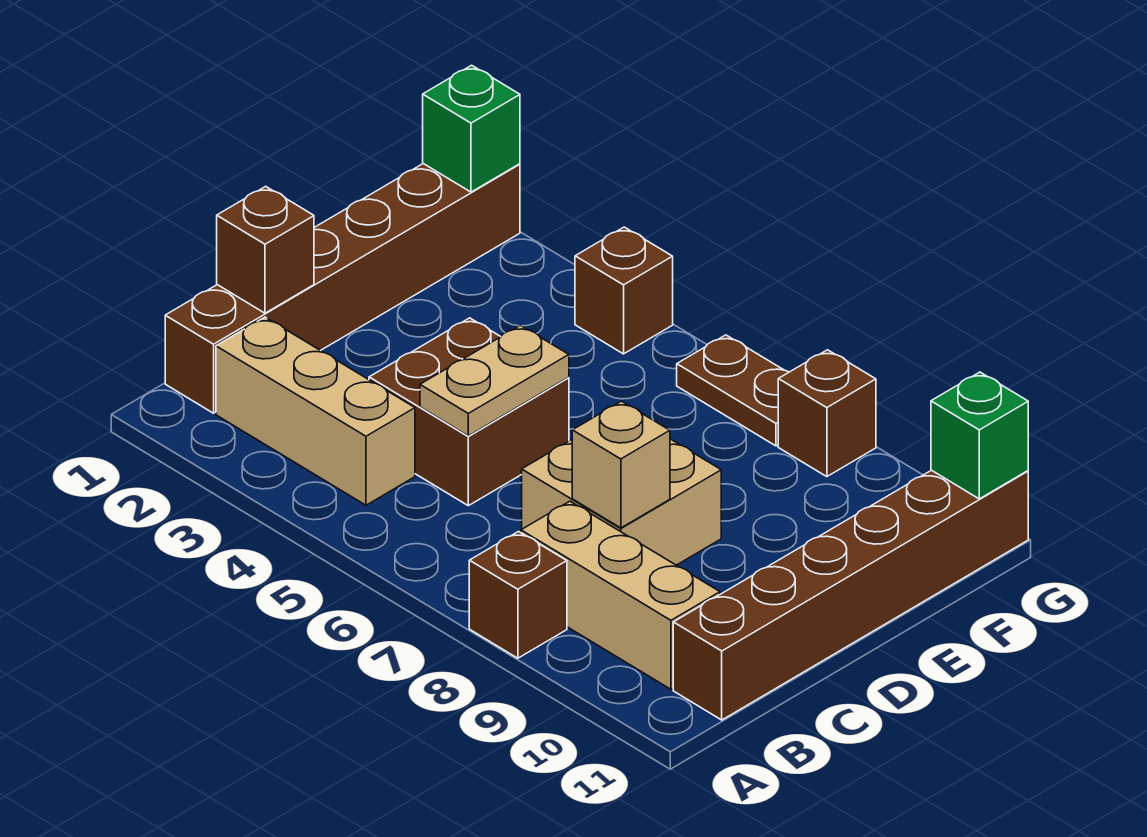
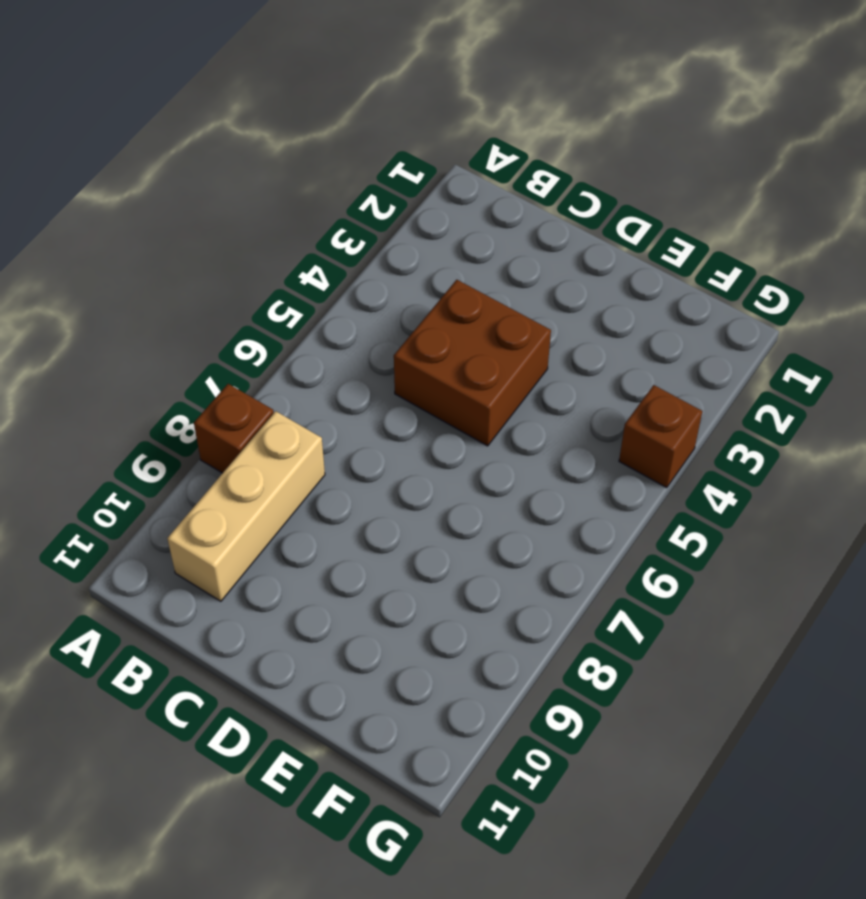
none -> brown 1x6 brick [165,164,520,413]
none -> tan 1x3 brick [216,317,415,505]
none -> brown 1x6 brick [673,470,1028,720]

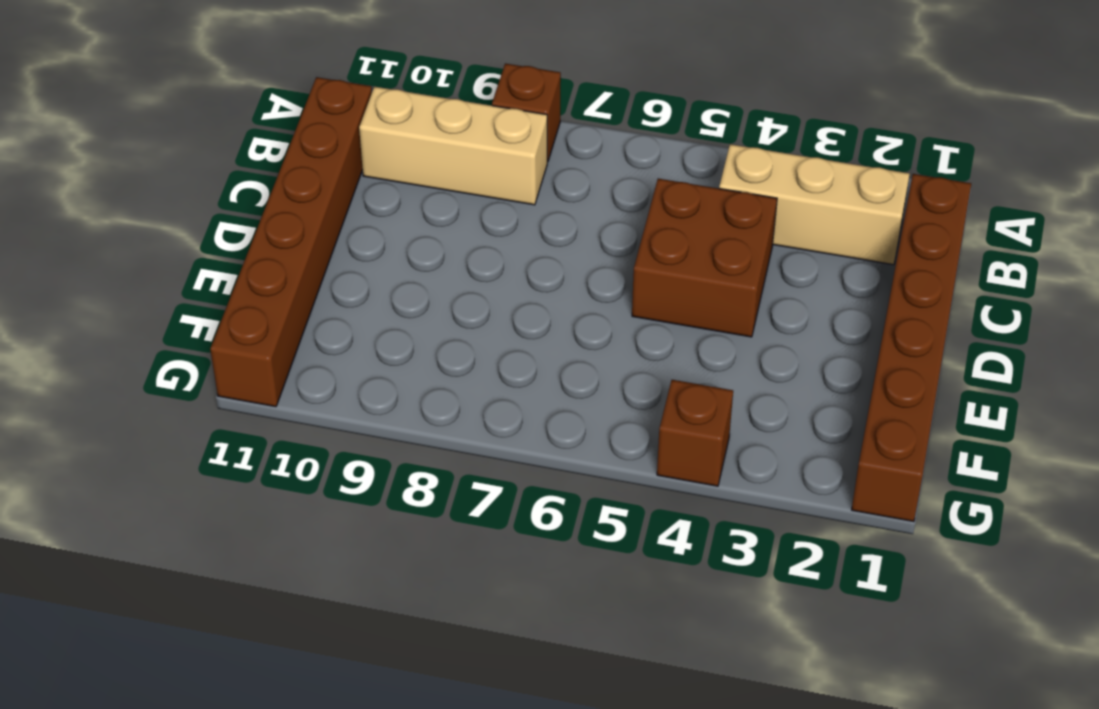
none -> tan 2x2 brick [522,439,721,565]
none -> brown 1x2 plate [677,335,789,446]
none -> brown 1x1 brick [778,350,876,477]

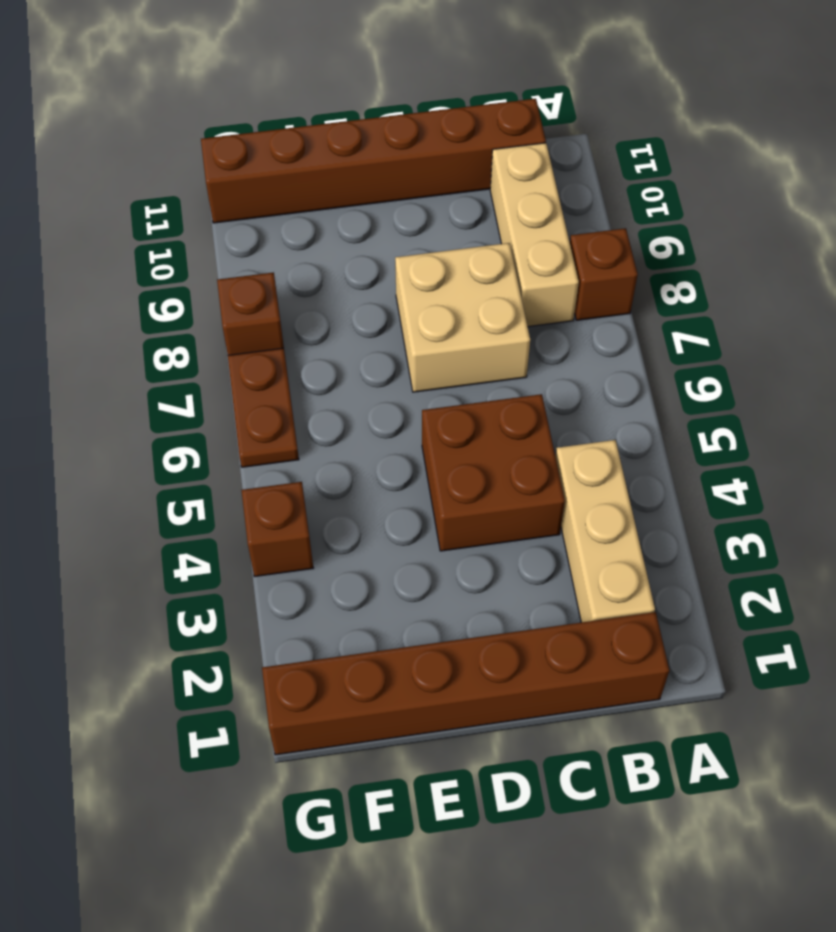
none -> brown 1x1 brick [217,186,314,313]
none -> tan 1x2 plate [420,325,569,436]
none -> tan 1x1 brick [572,401,670,528]

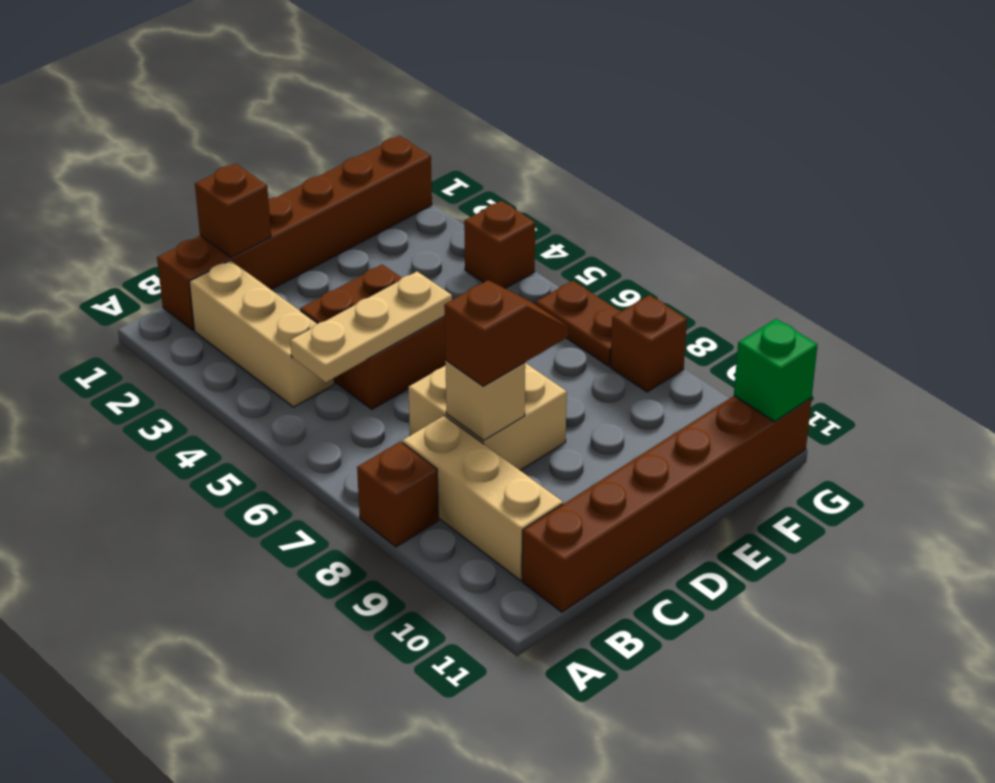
tan 1x3 plate [290,272,452,382] -> tan 1x2 plate [420,325,569,436]
brown 1x2 slope [444,280,568,386] -> none
none -> green 1x1 brick [423,65,520,192]

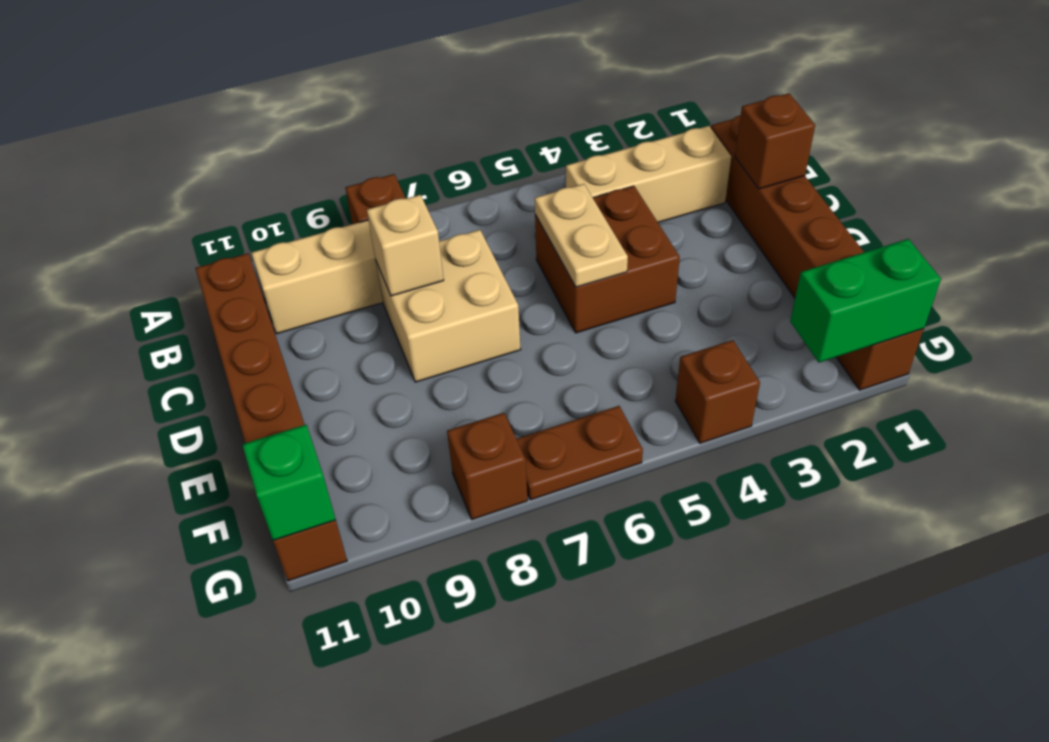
green 1x2 brick [790,239,941,362] -> green 1x1 brick [423,65,520,192]

